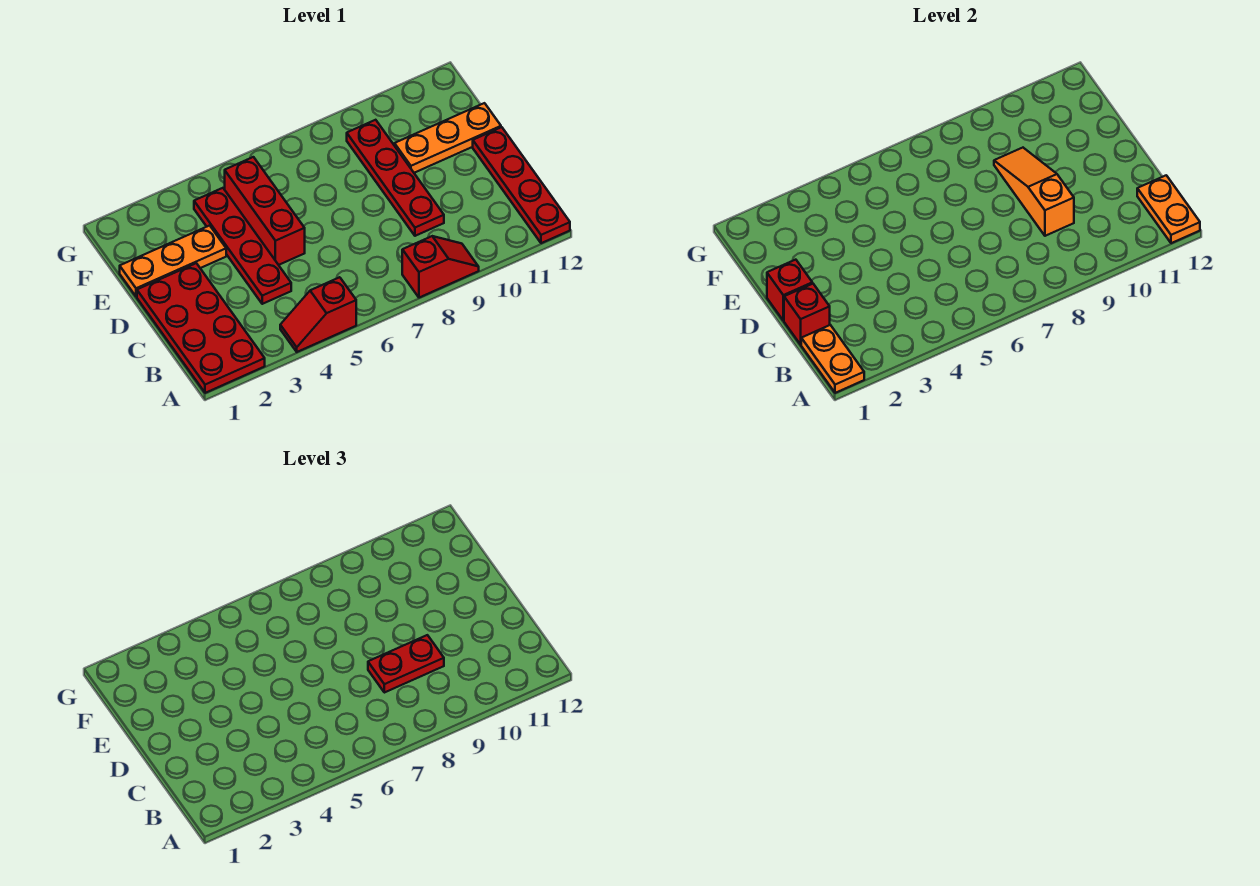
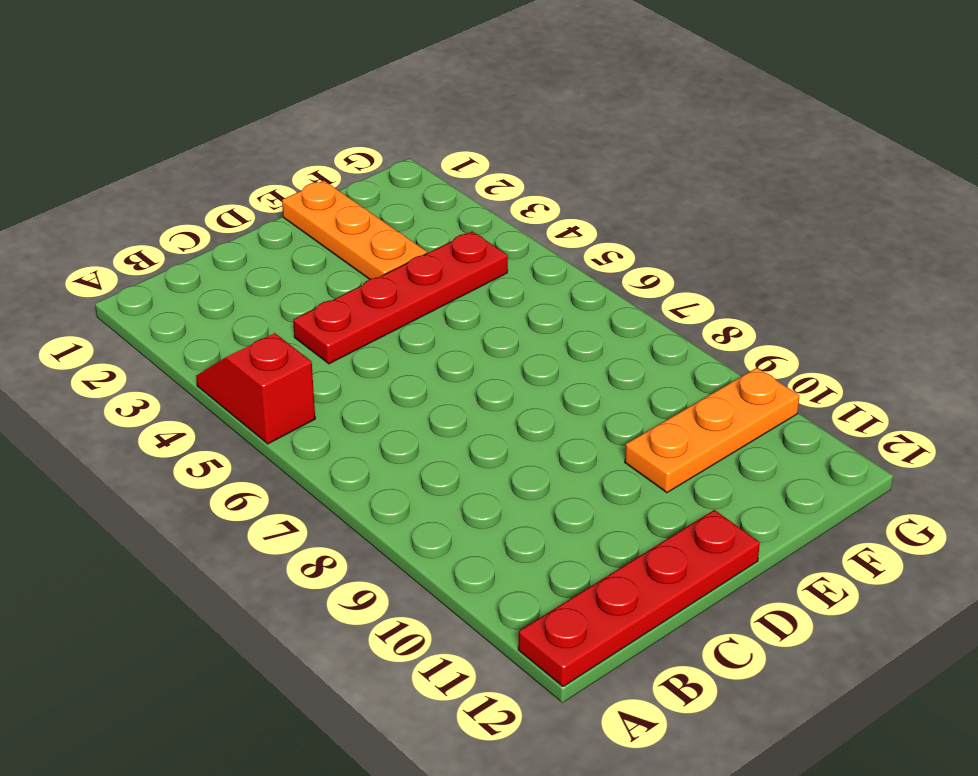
orange 1x3 plate [625,368,799,493] -> orange 1x3 plate turned to [394,103,501,173]
none -> red 2x4 plate [137,263,265,393]
none -> red 1x2 slope [402,236,479,298]
none -> red 1x4 plate [347,120,444,236]

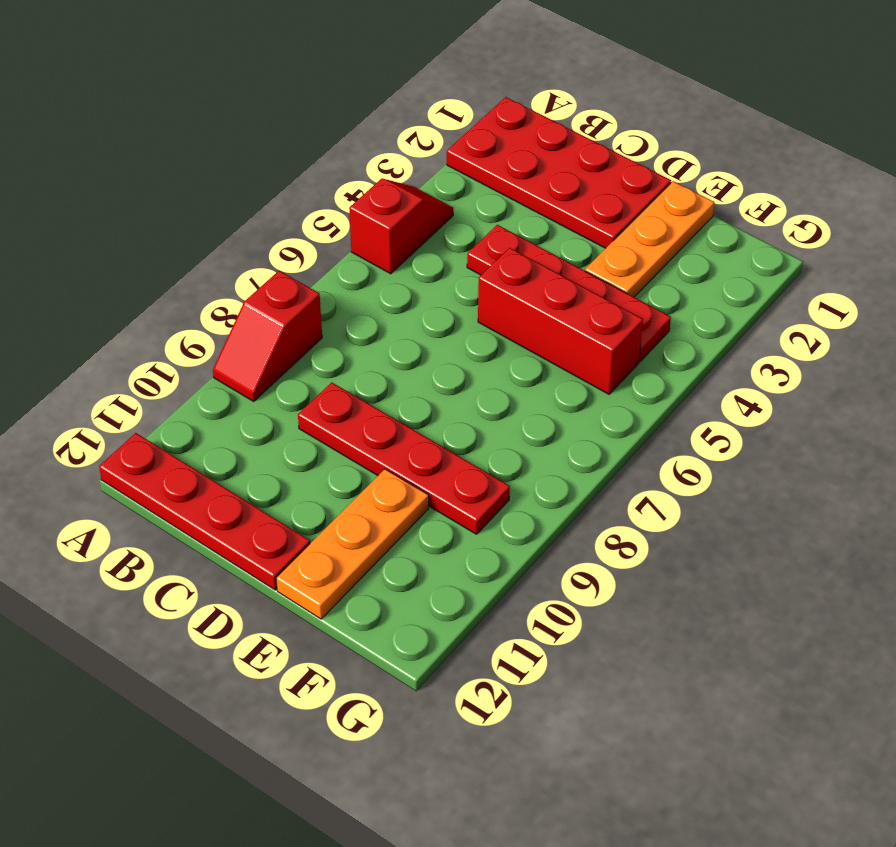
none -> orange 1x2 plate [801,325,864,393]
none -> orange 1x2 plate [1137,175,1200,243]
none -> red 1x1 brick [784,284,830,345]

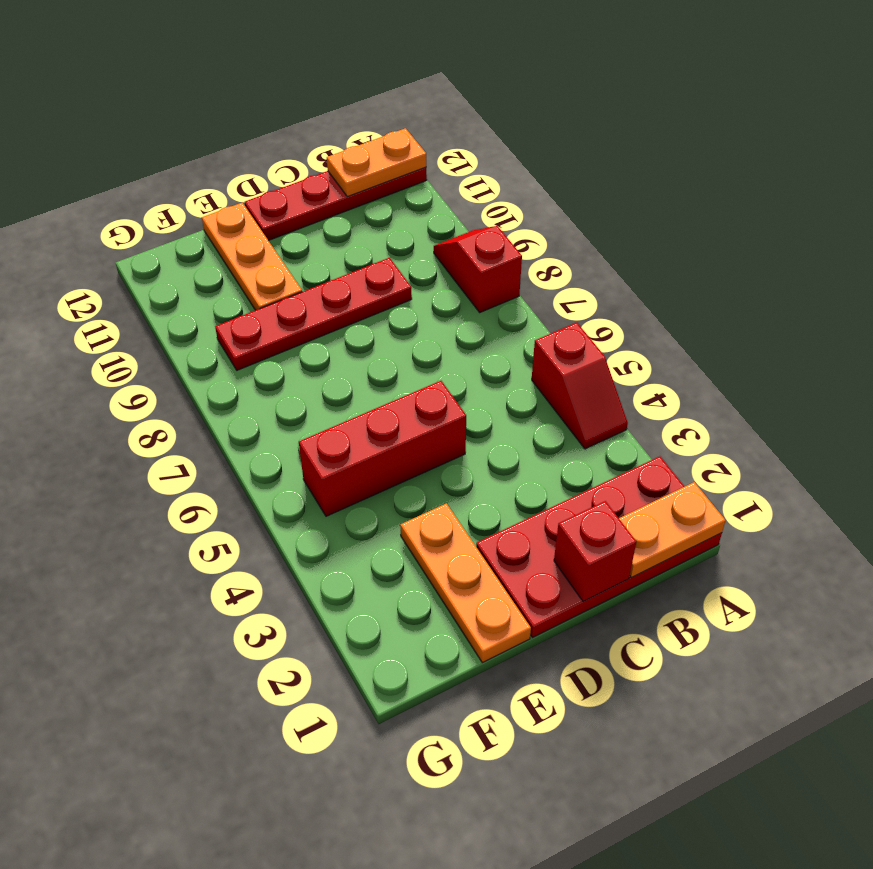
none -> red 1x4 plate [194,188,291,304]
none -> orange 1x3 slope [994,148,1074,236]
none -> red 1x1 brick [767,260,812,321]

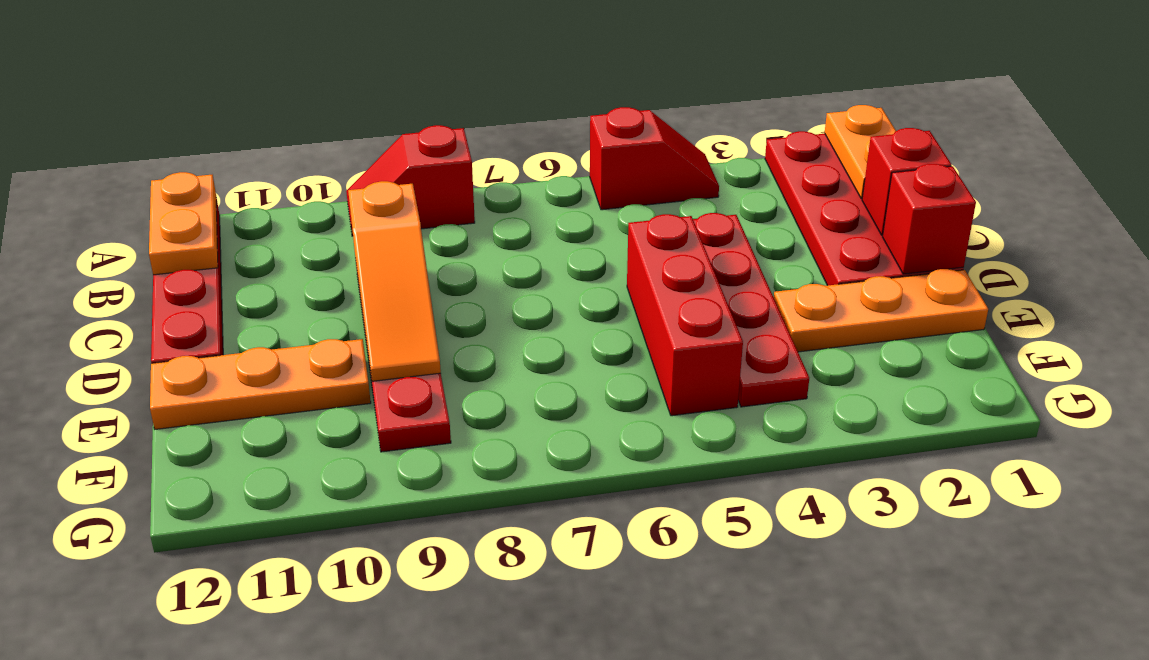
none -> red 1x2 plate [368,635,444,693]

